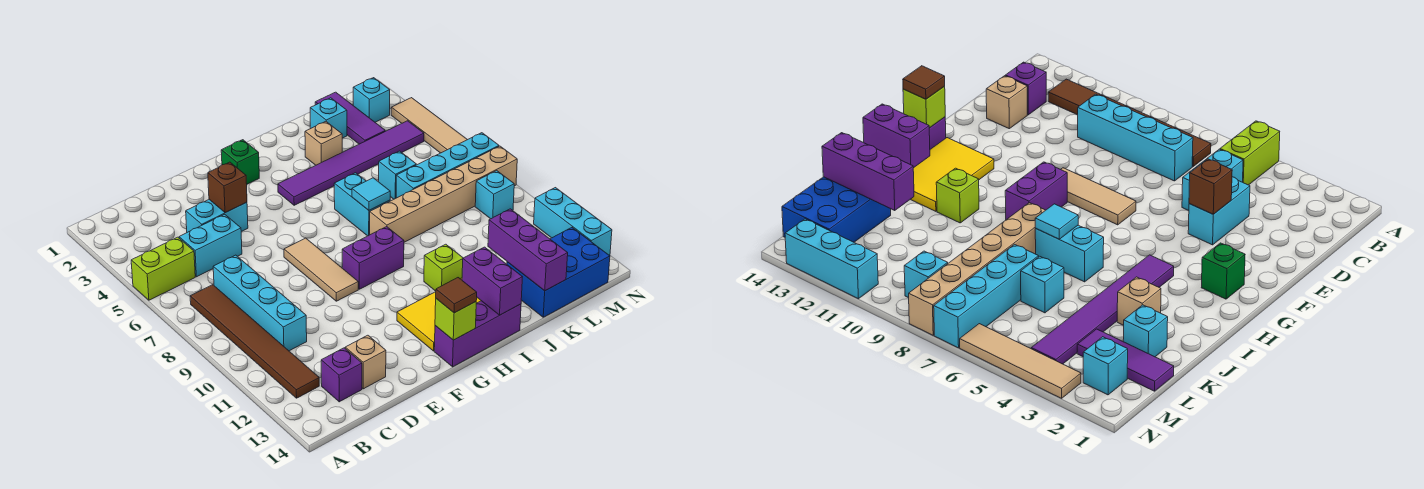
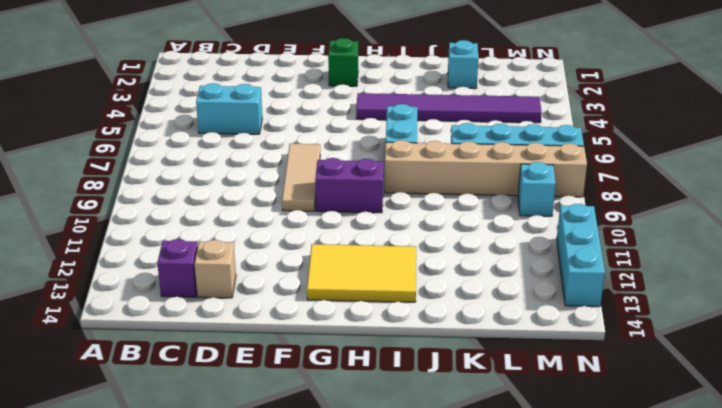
none -> lime 1x2 brick [131,237,195,300]
none -> brown 1x6 tile [190,285,319,398]
none -> cyan 1x4 brick [213,255,307,351]
none -> cyan 1x2 brick [186,200,248,232]

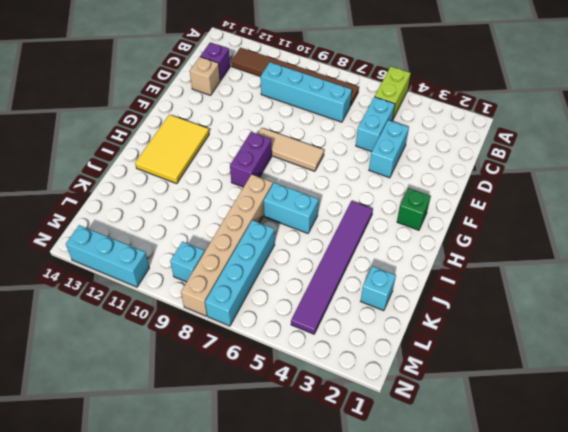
none -> purple 1x3 brick [434,301,521,367]
none -> lime 1x1 brick [424,244,463,291]
none -> tan 1x1 brick [305,122,342,165]
none -> cyan 1x1 brick [379,151,416,199]

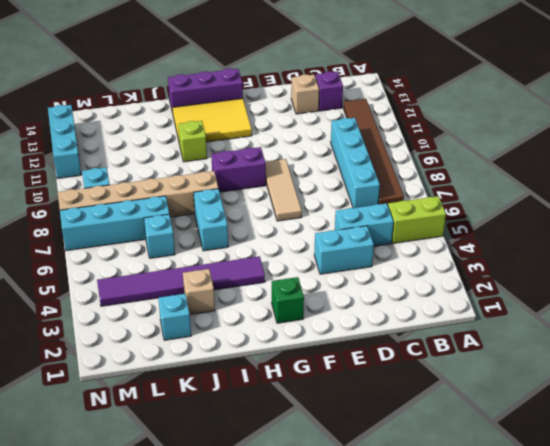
none -> blue 2x3 brick [507,228,610,317]
none -> purple 1x3 tile [315,92,385,144]
none -> cyan 1x1 brick [353,78,390,122]
none -> tan 1x4 tile [391,98,467,153]

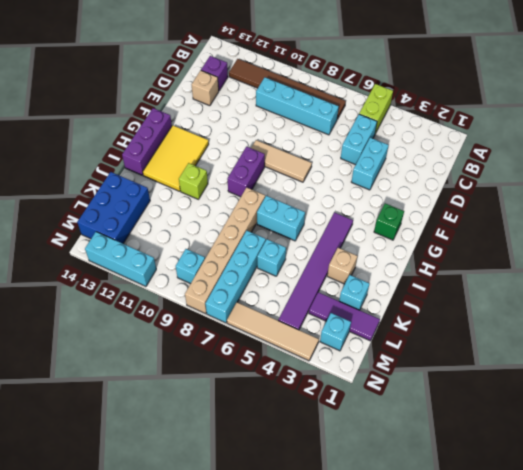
none -> brown 1x1 brick [208,162,247,213]
none -> lime 1x1 brick [435,299,476,340]
none -> cyan 1x1 tile [352,178,390,210]
none -> purple 1x2 brick [462,247,522,315]

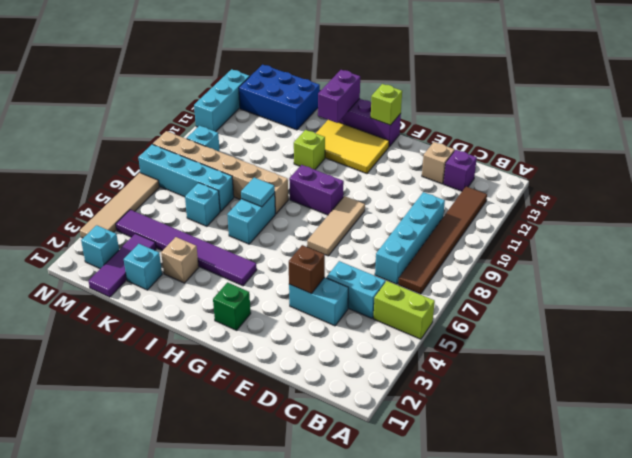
none -> purple 1x3 brick [488,209,568,291]
none -> brown 1x1 tile [436,278,477,313]

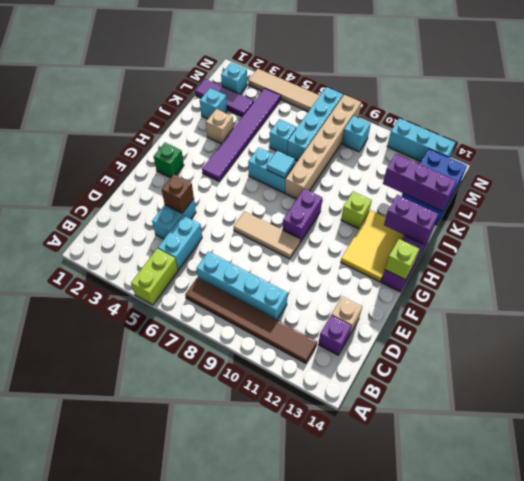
none -> brown 1x1 tile [436,278,477,313]

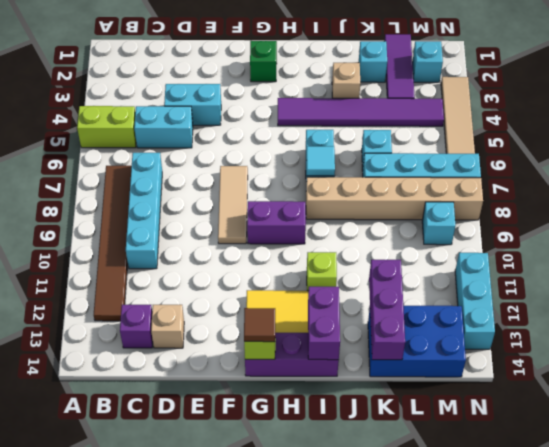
none -> brown 1x1 brick [208,162,247,213]

